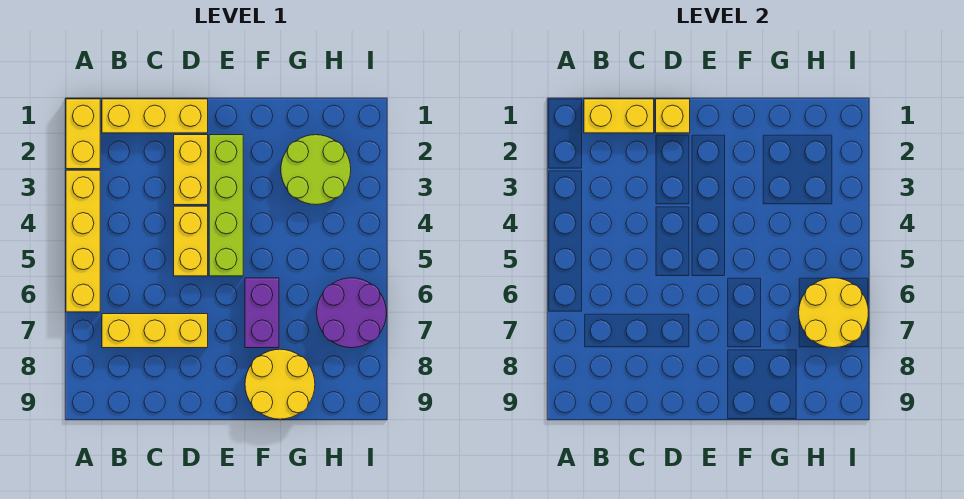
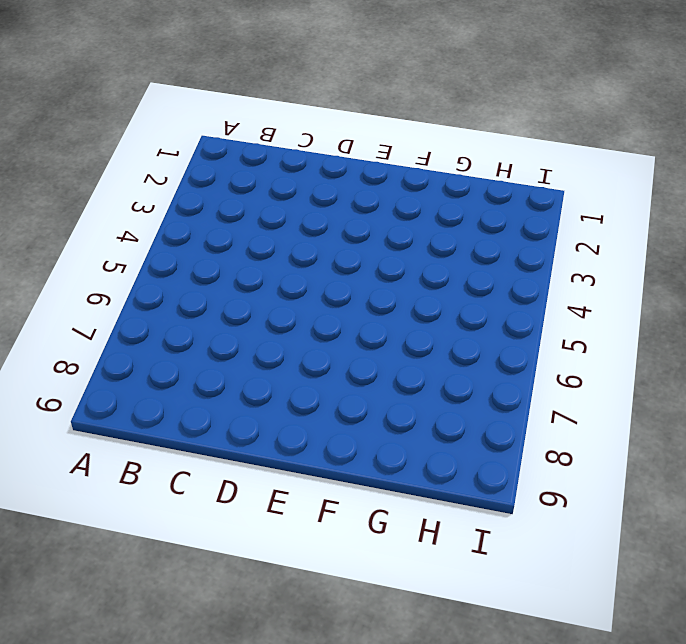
none -> yellow 1x2 brick [66,99,100,169]
none -> yellow 1x4 brick [66,170,100,312]
none -> yellow 1x3 brick [102,99,208,133]

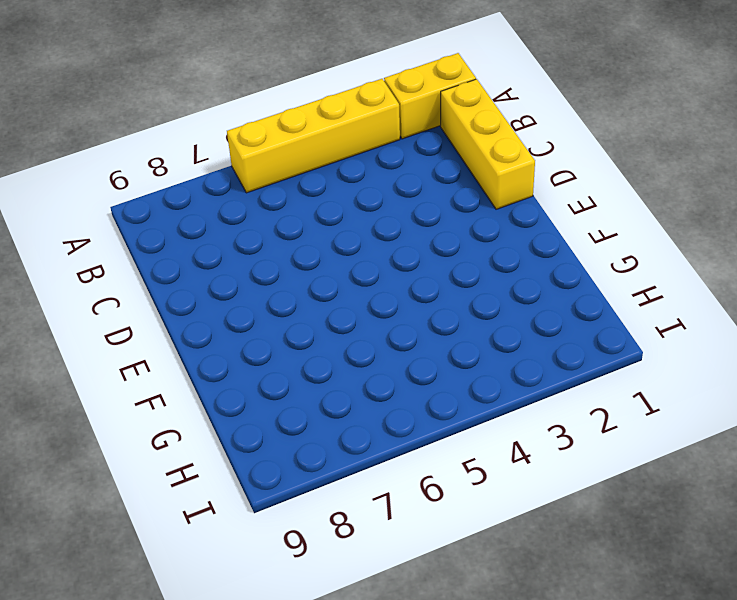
none -> yellow 1x3 brick [102,314,208,348]
none -> yellow 1x2 brick [174,135,208,205]
none -> yellow 1x2 brick [174,206,208,276]

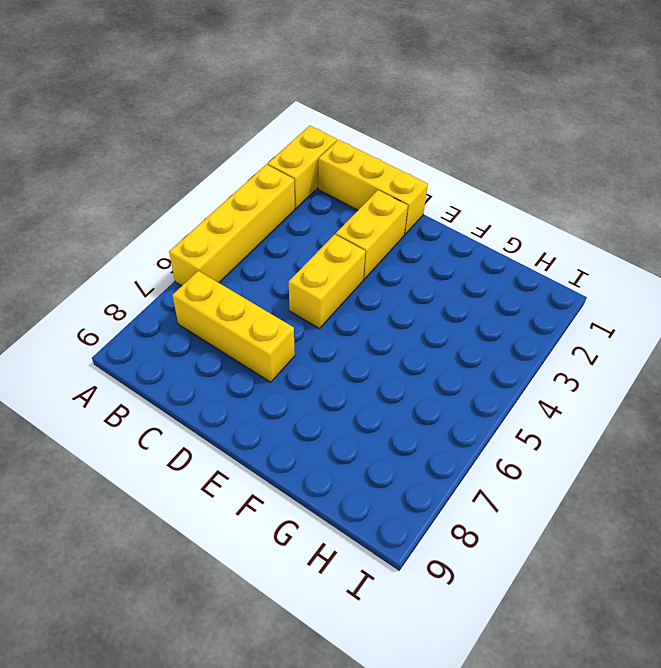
none -> lime 1x4 brick [209,135,243,276]
none -> purple 1x2 brick [245,278,279,348]
none -> yellow 2x2 round brick [245,349,315,419]

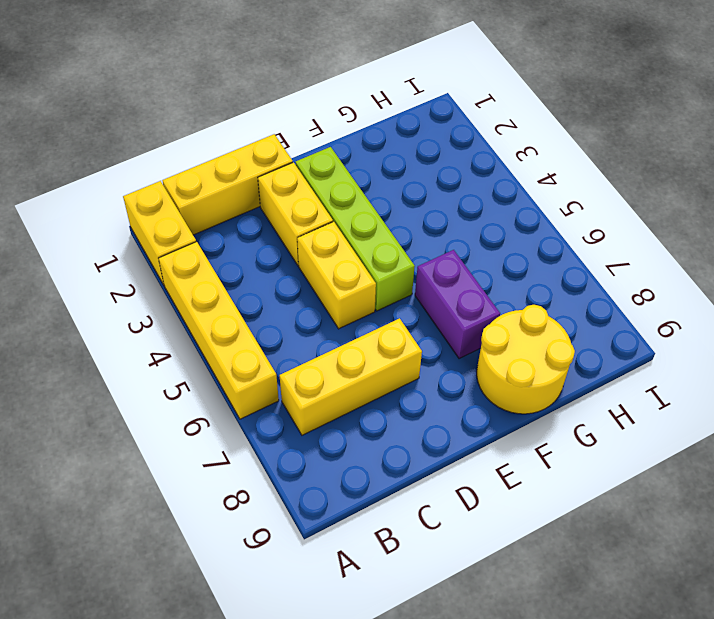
none -> lime 2x2 round brick [281,135,351,205]
none -> purple 2x2 round brick [317,278,386,348]
none -> yellow 1x2 brick [584,99,654,133]

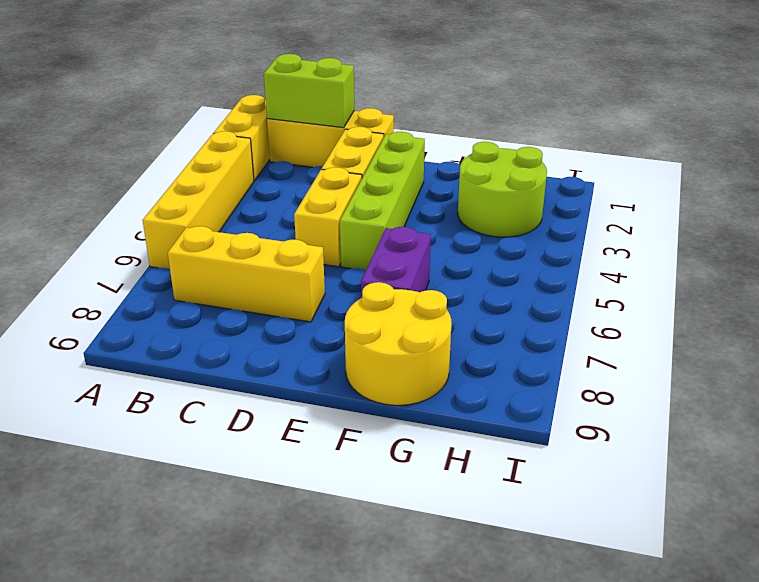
lime 1x2 brick [264,54,354,128] -> yellow 1x2 brick [584,99,654,133]
none -> purple 2x2 round brick [317,278,386,348]
none -> yellow 1x1 brick [656,99,690,133]
none -> yellow 2x2 round brick [799,278,868,348]

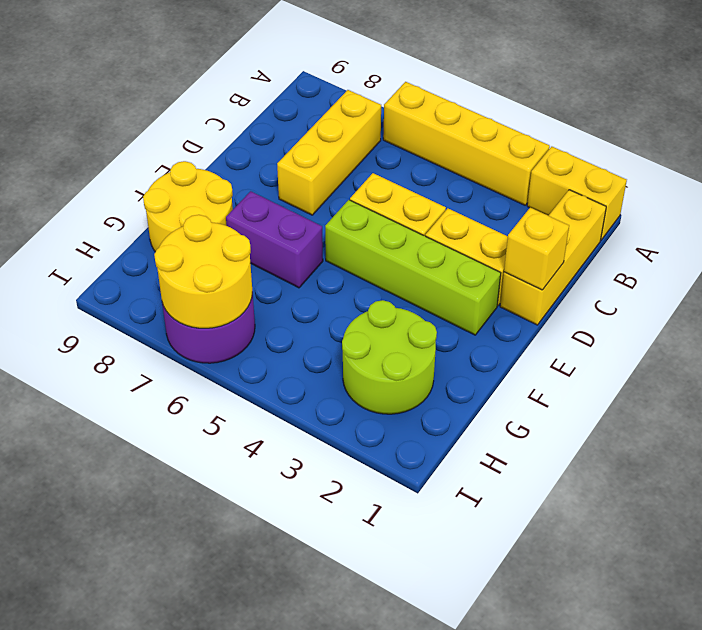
none -> yellow 1x2 brick [584,99,654,133]

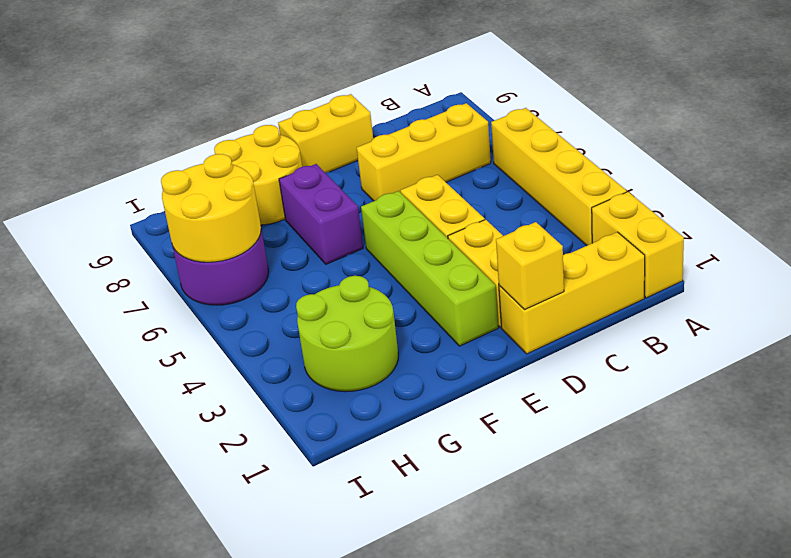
yellow 1x2 brick [278,94,373,173] -> yellow 1x2 brick moved to [584,99,654,133]

